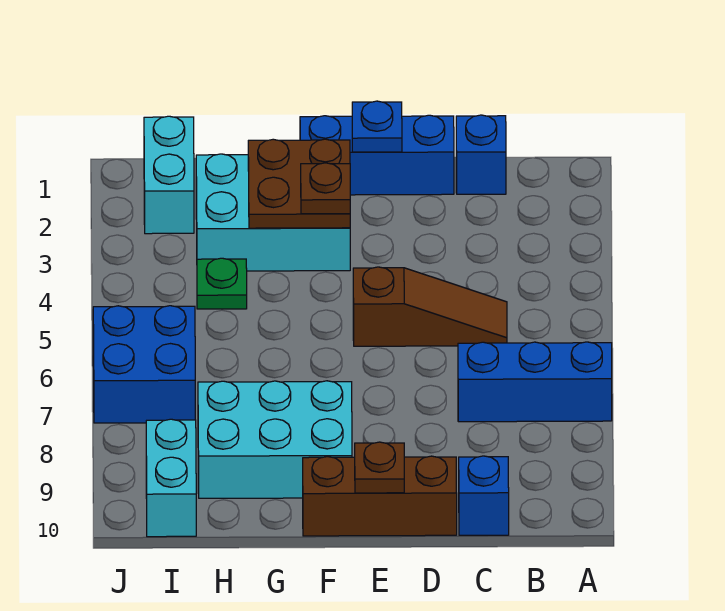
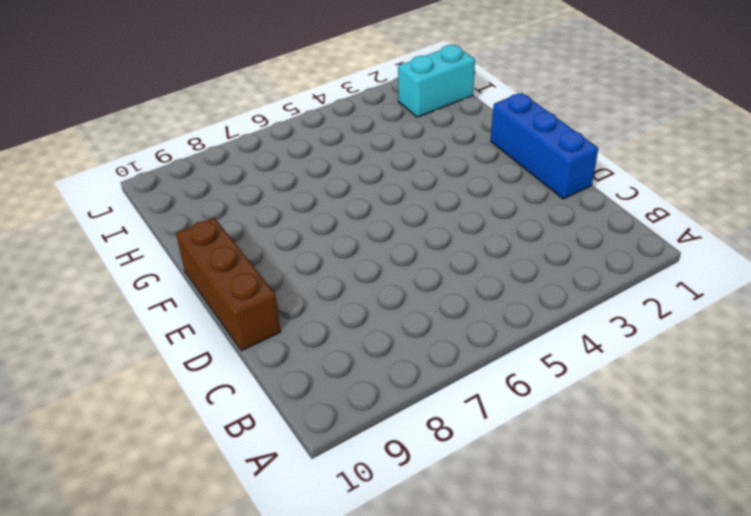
none -> blue 1x3 brick [458,342,612,422]
none -> blue 1x1 brick [456,115,506,194]
none -> brown 1x3 slope [353,267,507,346]

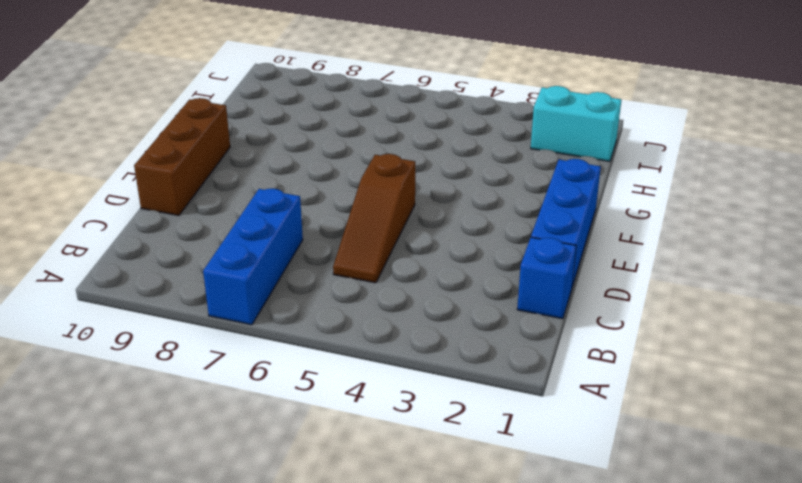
none -> blue 1x1 brick [459,456,509,535]
none -> cyan 2x3 brick [196,154,350,271]
none -> cyan 2x3 brick [198,381,352,498]

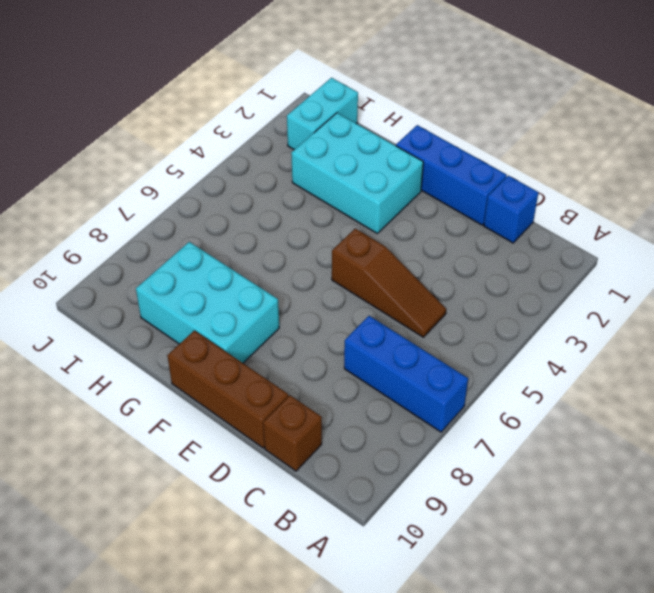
brown 1x1 brick [263,395,322,471] -> blue 1x1 brick [459,456,509,535]
none -> green 1x1 plate [197,258,247,309]
none -> blue 2x2 brick [93,306,195,423]
none -> cyan 1x2 brick [146,419,196,537]

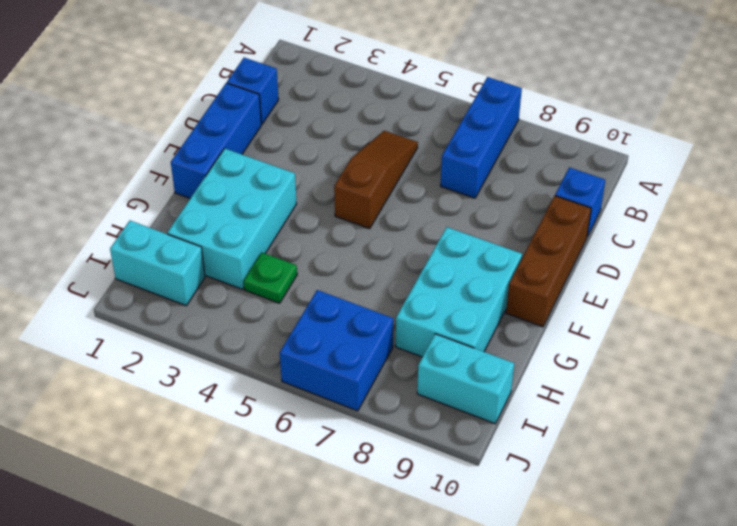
none -> blue 1x1 plate [352,101,402,152]
none -> brown 1x1 plate [355,442,404,493]
none -> brown 2x2 plate [248,139,350,228]

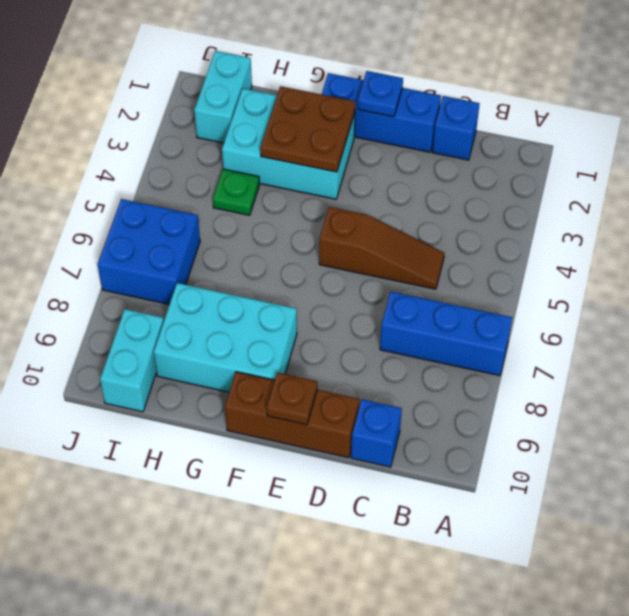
none -> brown 1x1 plate [301,163,350,214]

